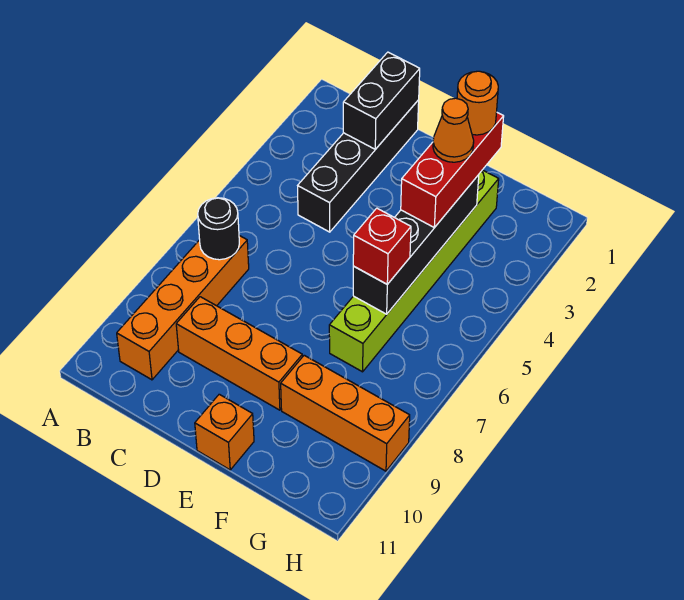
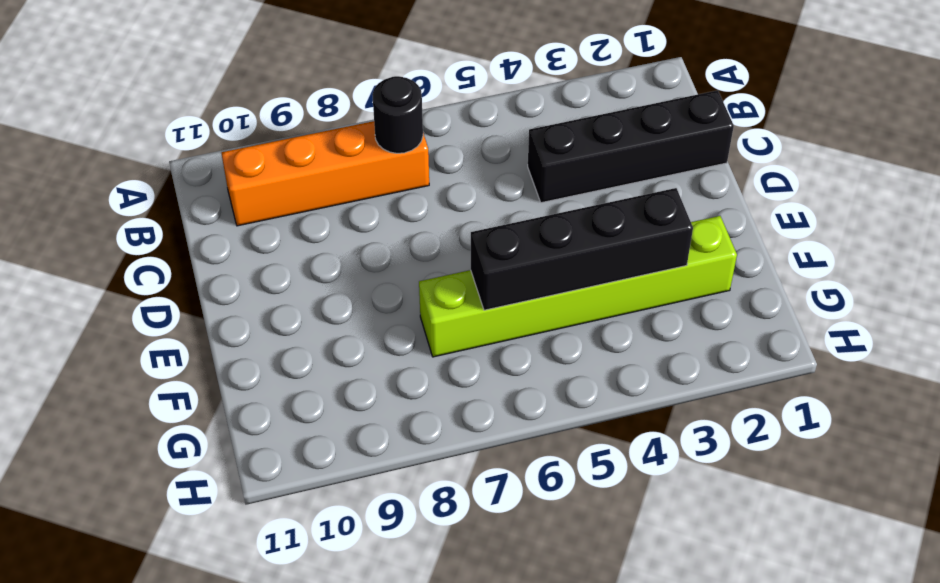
none -> orange 1x3 brick [176,297,302,410]
none -> orange 1x1 brick [195,394,254,470]
none -> orange 1x3 brick [281,355,410,471]

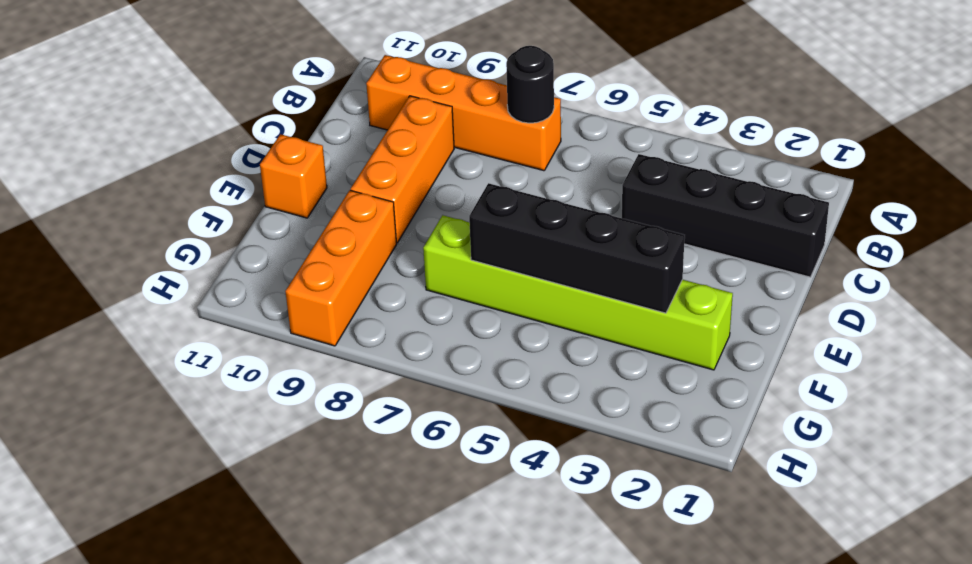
none -> black 1x2 brick [343,52,420,149]
none -> red 1x3 brick [401,112,504,228]
none -> red 1x1 brick [353,208,411,284]

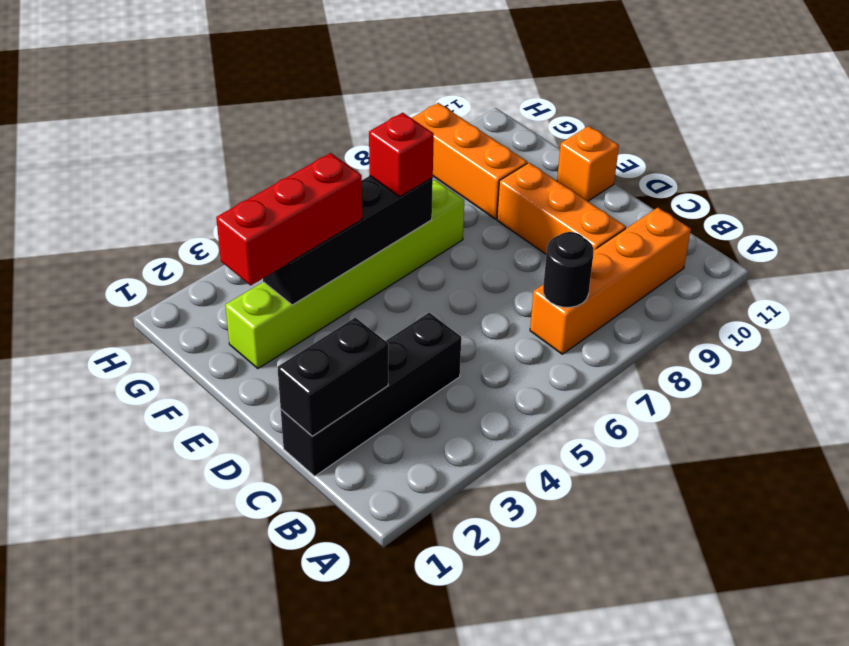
none -> orange 1x1 round brick [457,71,498,135]
none -> orange 1x1 cone [433,98,474,162]

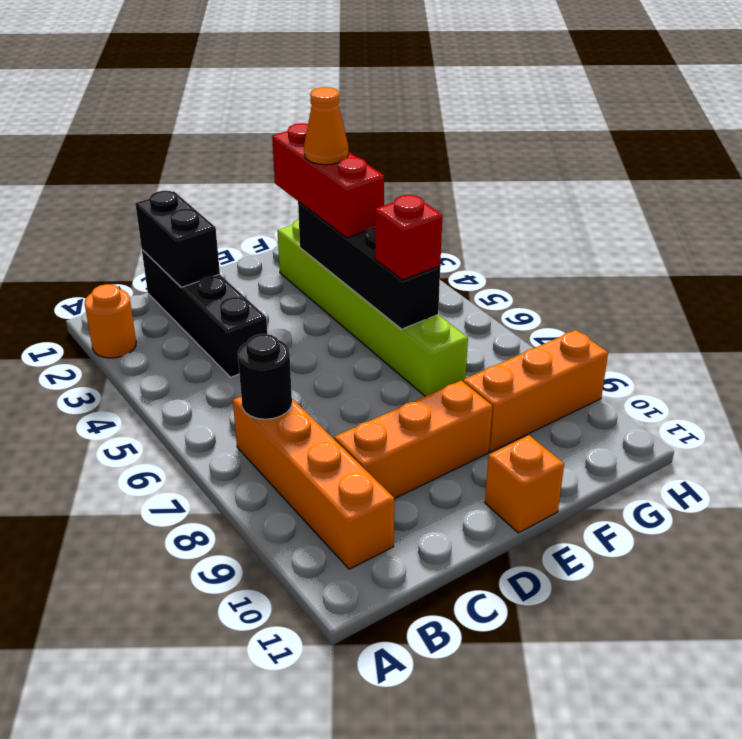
orange 1x1 round brick [85,284,136,358] -> orange 1x1 round brick moved to [457,71,498,135]

